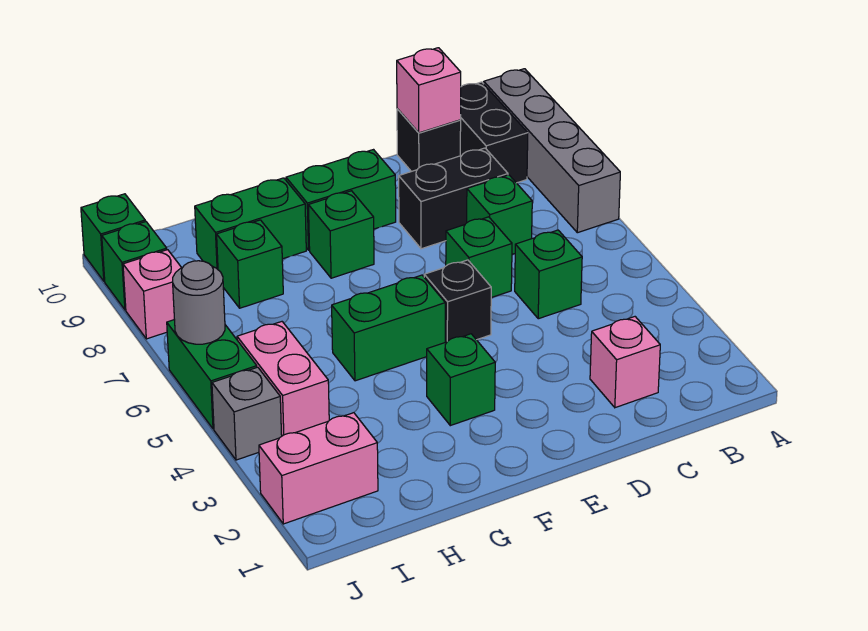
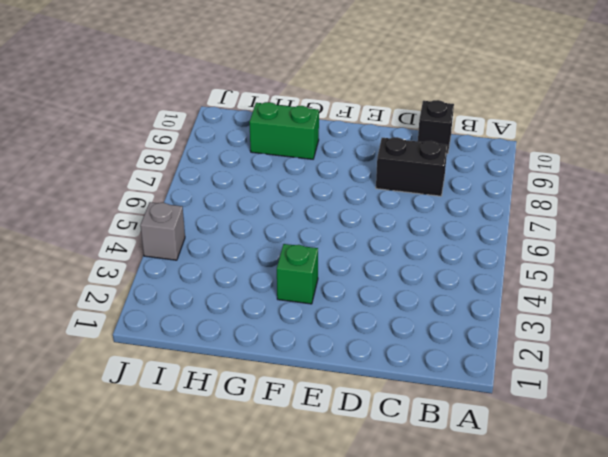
none -> grey 1x4 brick [484,69,620,233]
none -> black 1x2 brick [460,82,528,183]
none -> pink 1x1 brick [590,317,660,408]

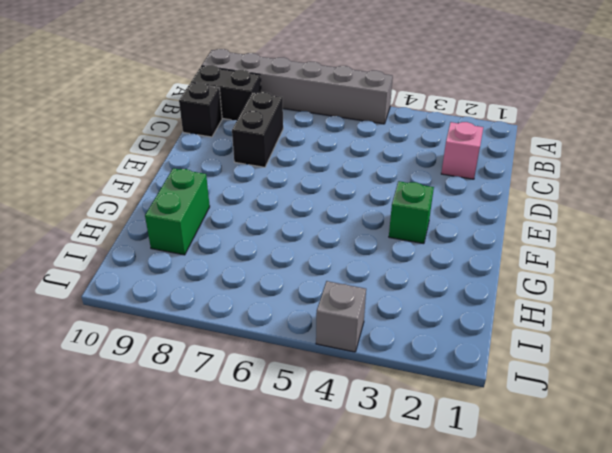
grey 1x6 brick [202,49,393,124] -> grey 1x4 brick [484,69,620,233]
none -> green 1x1 brick [515,230,582,319]
none -> green 1x1 brick [467,175,532,254]
none -> green 1x1 brick [446,217,512,298]

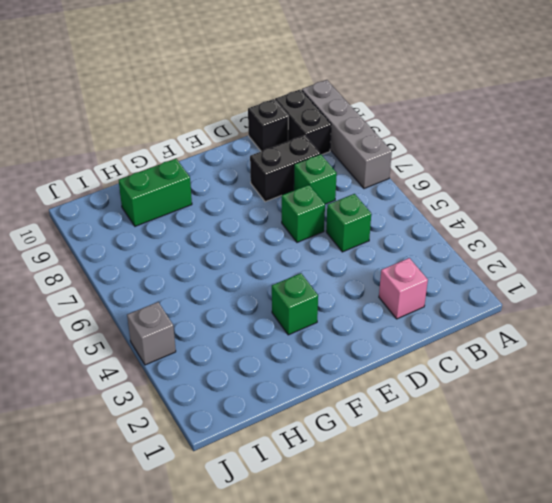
none -> black 1x1 brick [424,260,491,342]
none -> green 1x2 brick [286,150,396,250]
none -> green 1x2 brick [332,275,445,381]

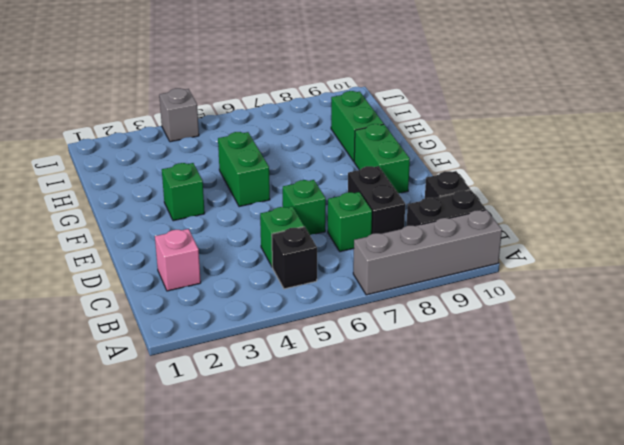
black 1x1 brick [272,227,317,289] -> black 1x1 brick moved to [424,260,491,342]
none -> green 1x1 brick [308,191,374,278]
none -> green 1x1 brick [217,220,283,308]
none -> pink 1x2 brick [259,413,378,524]

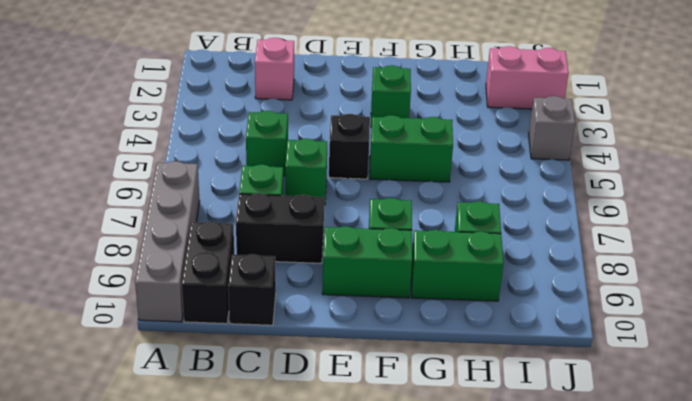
none -> pink 1x2 brick [237,322,329,436]
none -> green 1x2 brick [167,320,257,429]
none -> pink 1x1 brick [123,250,182,339]

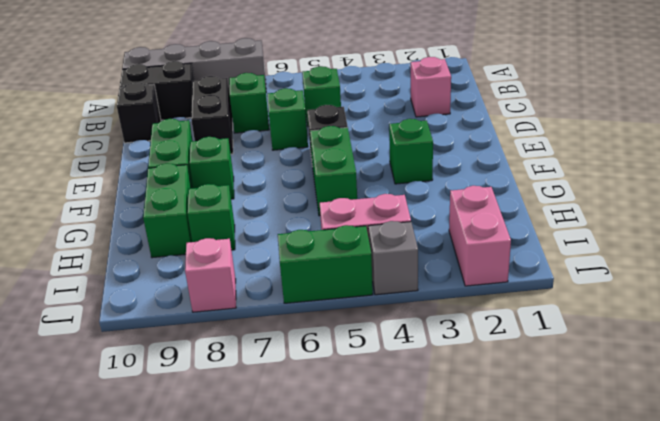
none -> green 1x1 brick [102,222,167,310]
none -> green 1x1 brick [81,194,145,281]
none -> pink 1x1 brick [397,48,461,133]

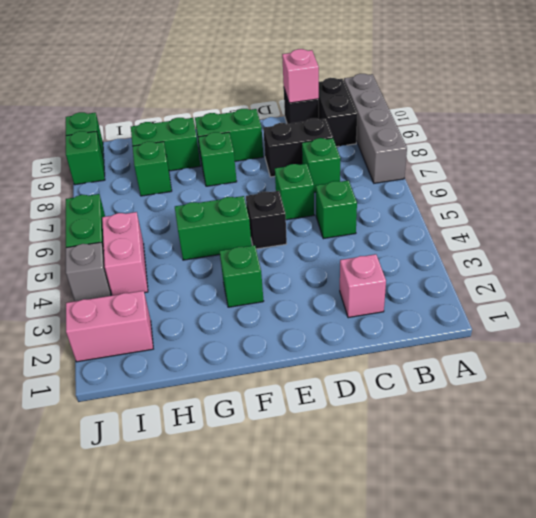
none -> pink 1x1 brick [123,250,182,339]
none -> grey 1x1 round brick [173,261,225,344]

